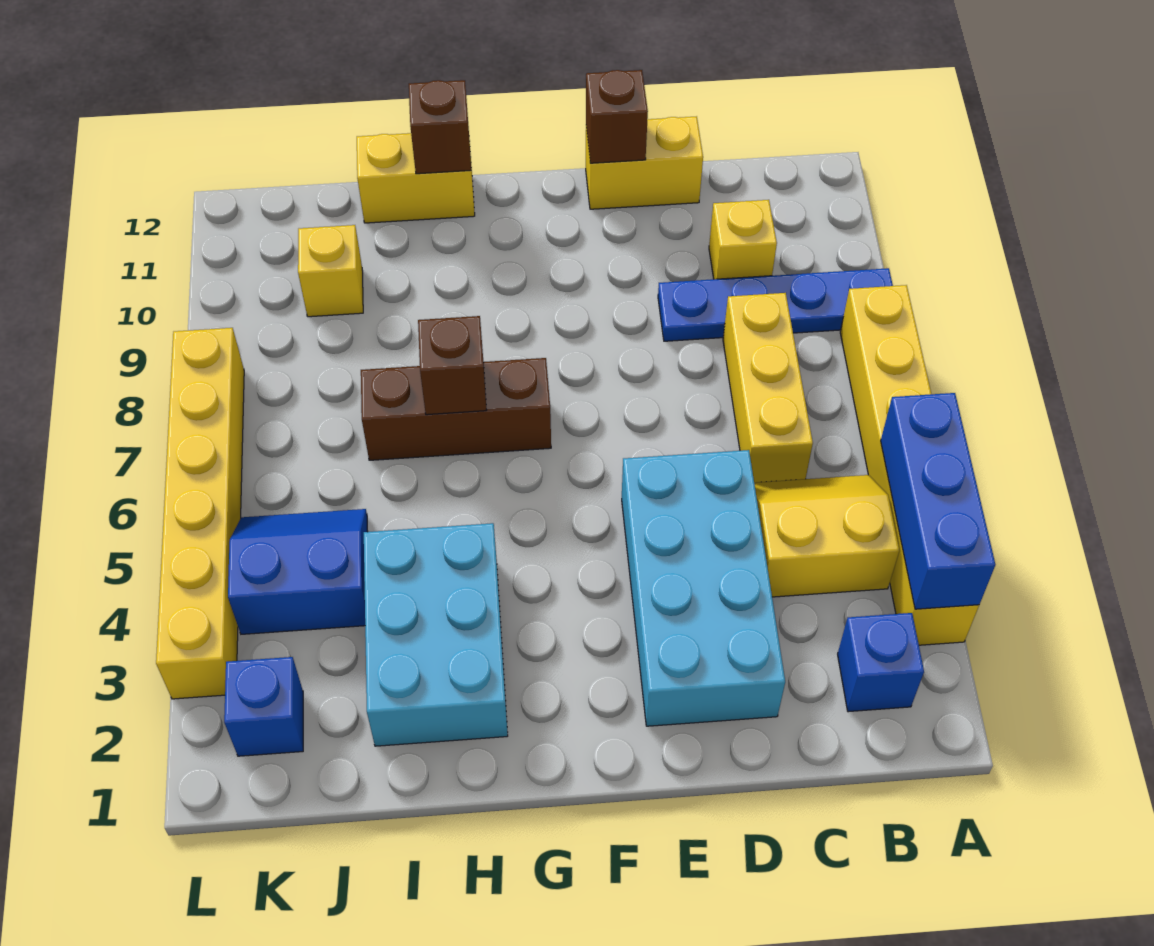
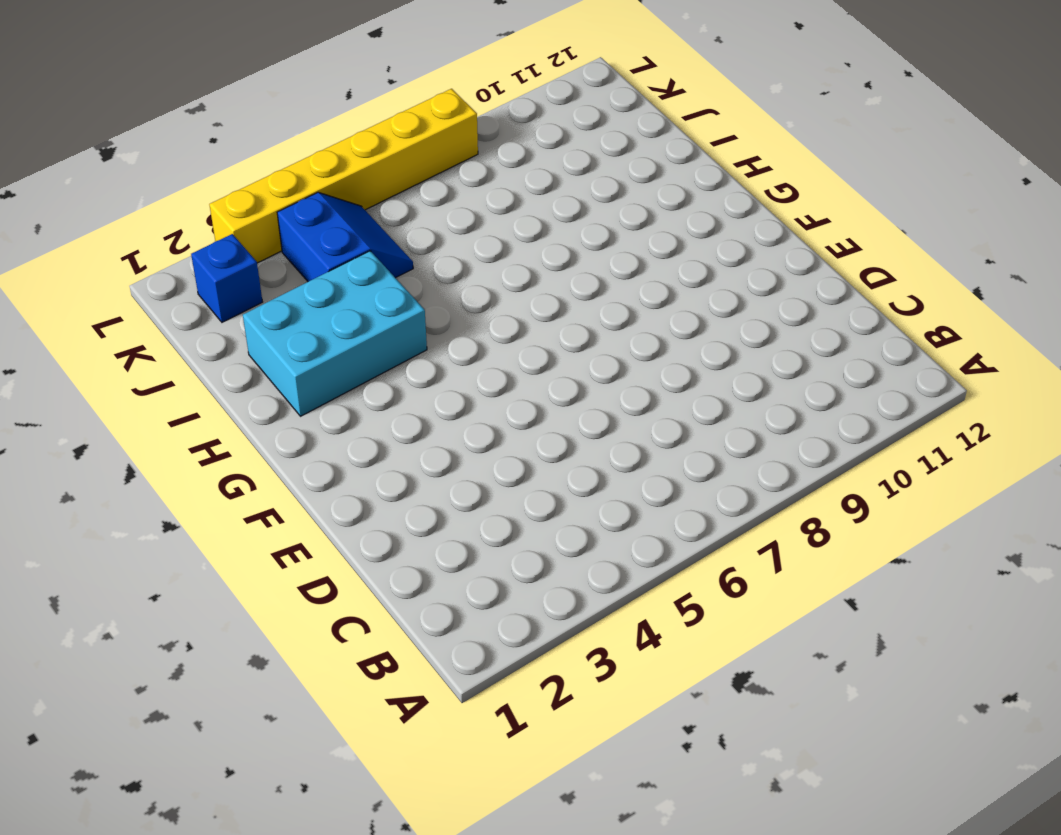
none -> yellow 1x6 brick [840,285,979,645]
none -> blue 1x4 plate [658,268,893,341]
none -> blue 1x1 brick [838,613,924,712]

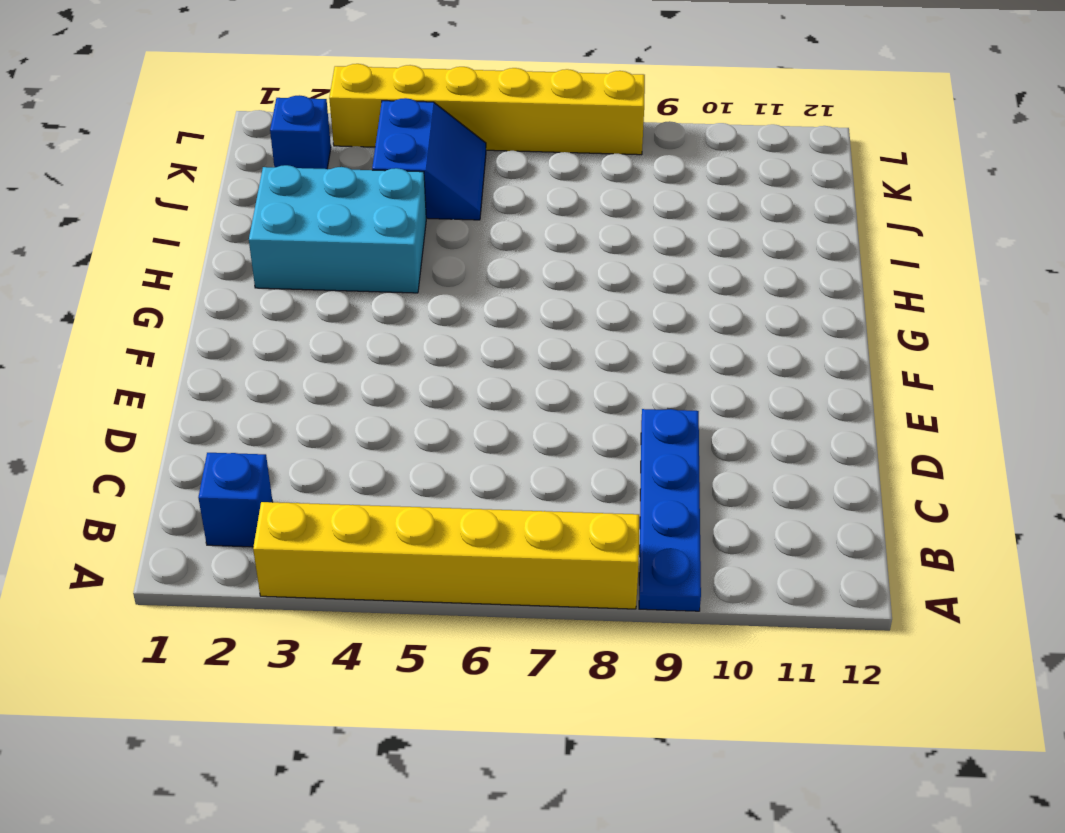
none -> yellow 2x2 slope [754,475,899,597]
none -> yellow 1x3 brick [723,293,813,483]
none -> yellow 1x1 brick [709,200,777,279]

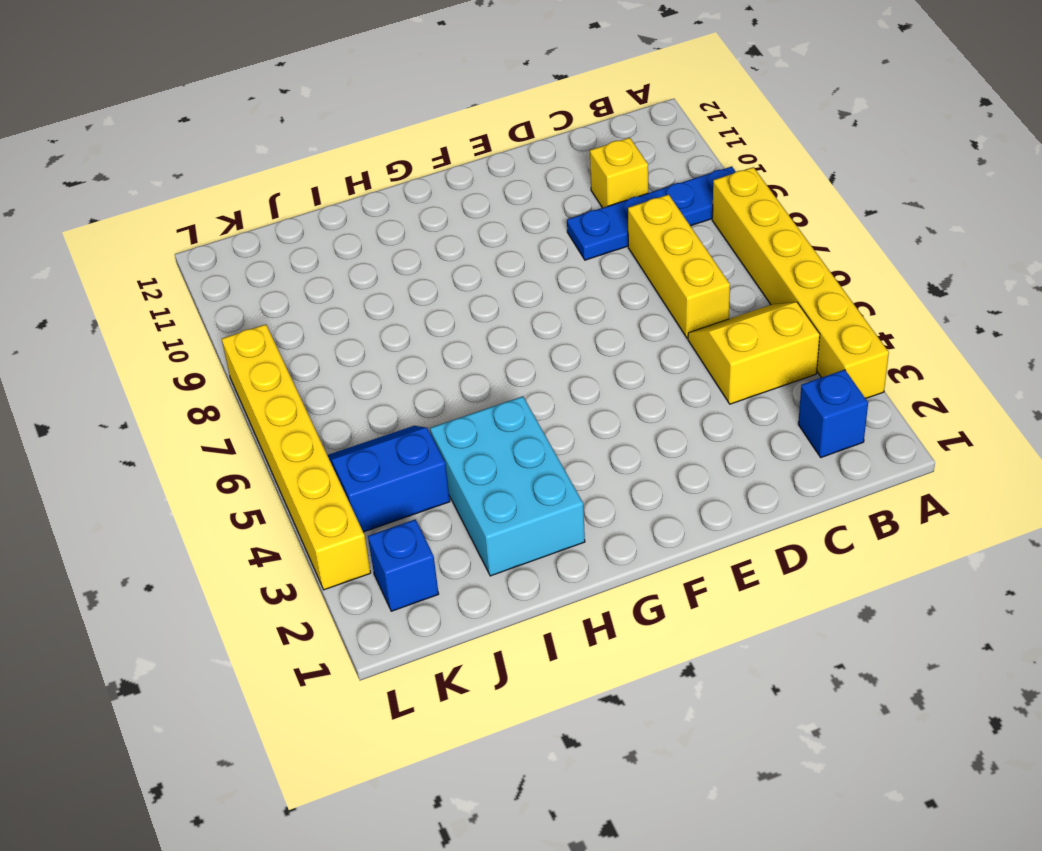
none -> cyan 2x4 brick [622,450,785,726]
none -> yellow 1x2 brick [586,116,703,209]
none -> brown 1x3 brick [361,358,551,460]

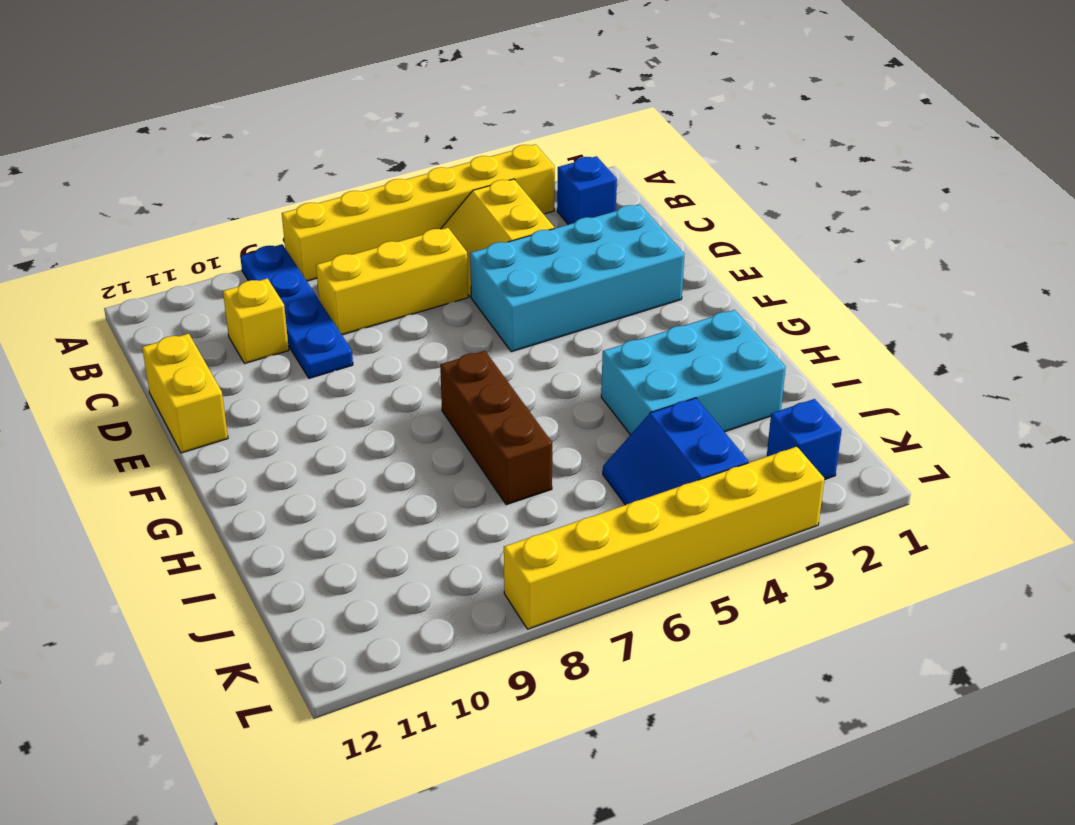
none -> yellow 1x2 brick [357,133,475,223]
none -> yellow 1x1 brick [298,225,363,317]
none -> blue 1x3 brick [881,393,995,609]

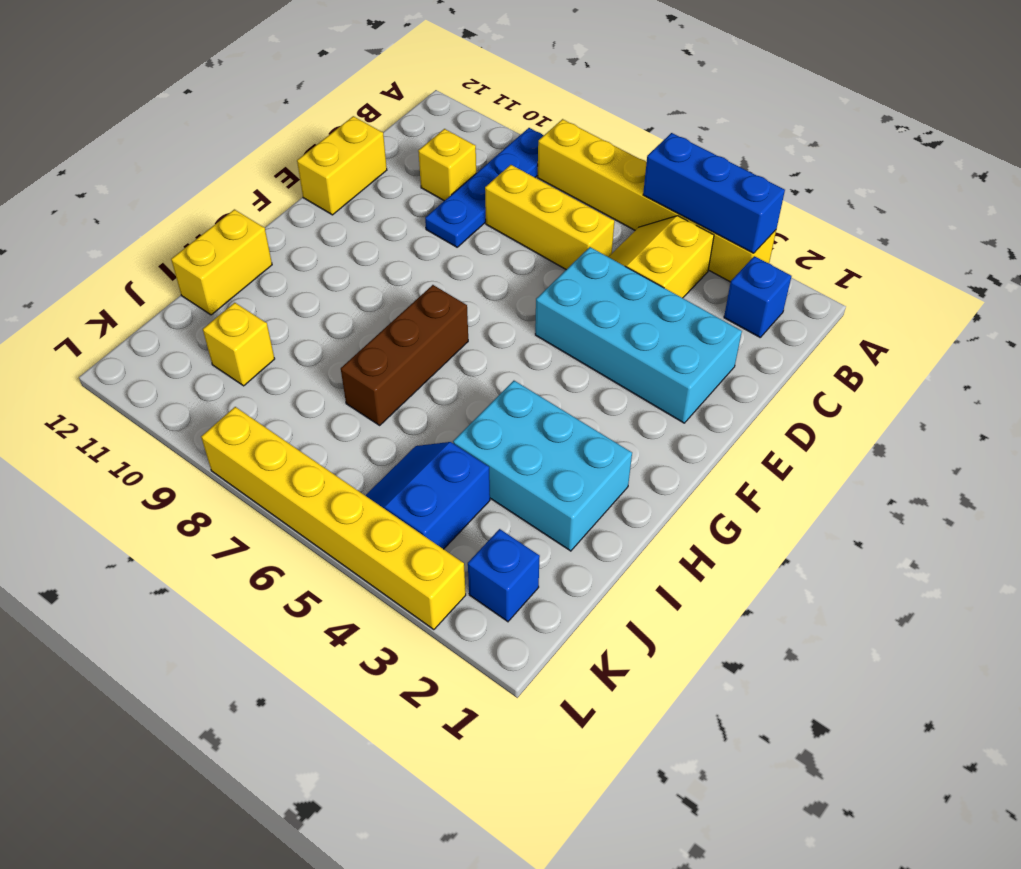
none -> brown 1x1 brick [586,70,648,163]
none -> brown 1x1 brick [418,316,486,415]
none -> brown 1x1 brick [409,80,471,174]

